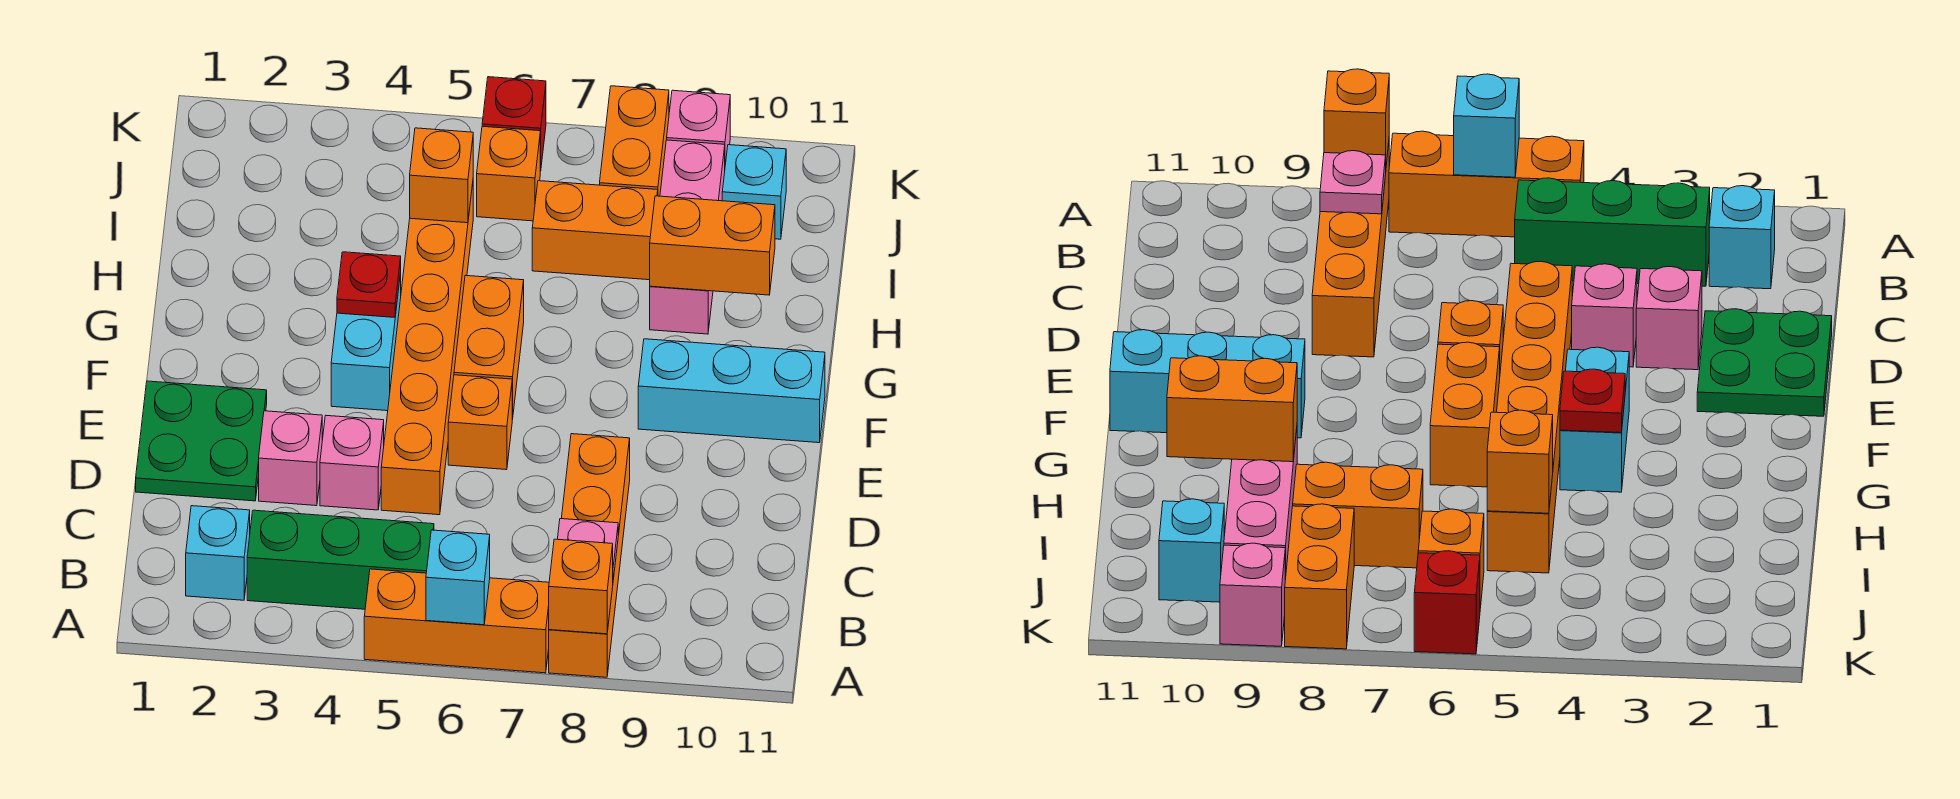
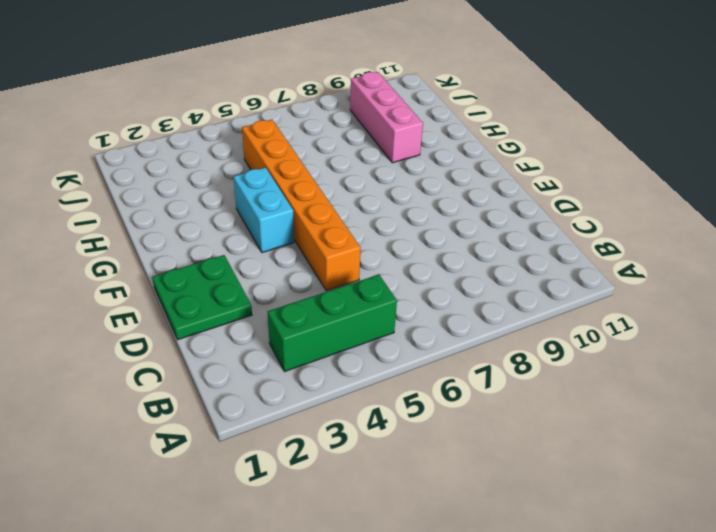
none -> orange 1x3 brick [364,569,549,673]
none -> orange 1x4 brick [549,434,630,677]
none -> cyan 1x1 brick [186,506,250,600]

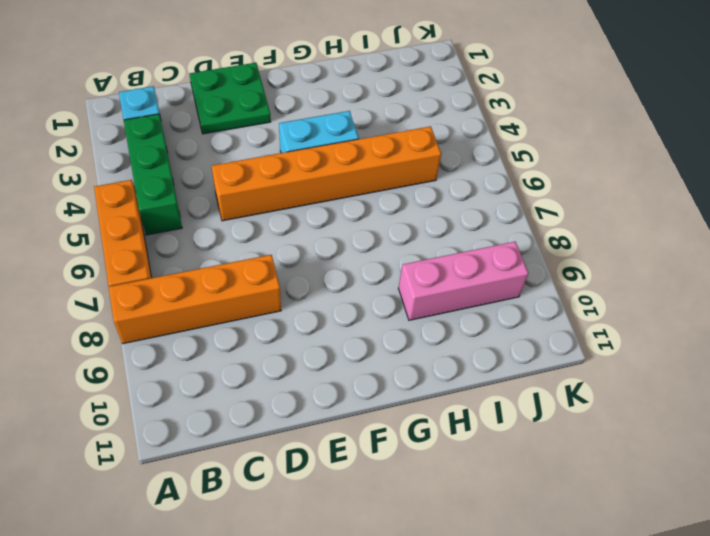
none -> pink 1x1 brick [259,411,322,506]
none -> pink 1x1 brick [320,416,384,510]
none -> orange 1x1 brick [448,375,512,470]

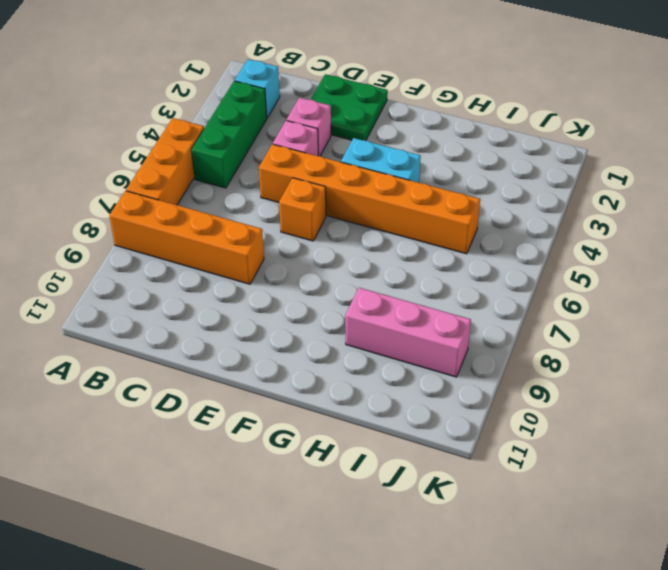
none -> orange 1x2 brick [454,275,524,420]
none -> cyan 1x3 brick [638,339,825,443]
none -> orange 1x2 brick [532,181,658,280]

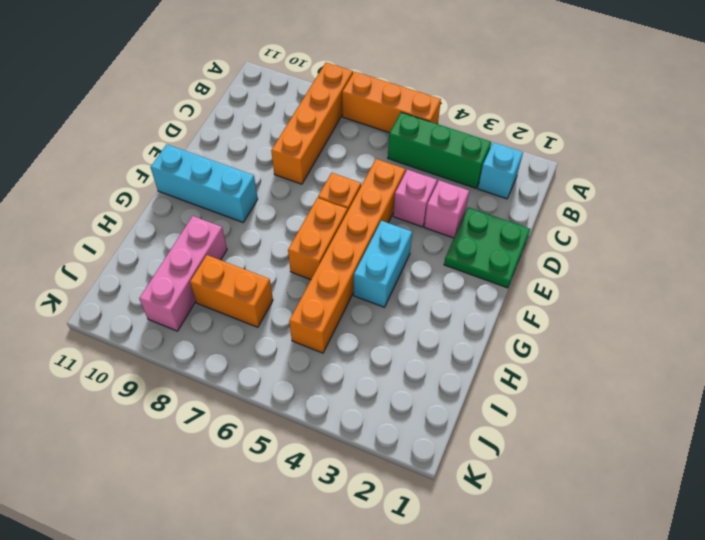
none -> orange 1x1 brick [477,126,540,221]
none -> orange 1x2 brick [600,86,669,196]
none -> cyan 1x1 brick [722,145,786,239]

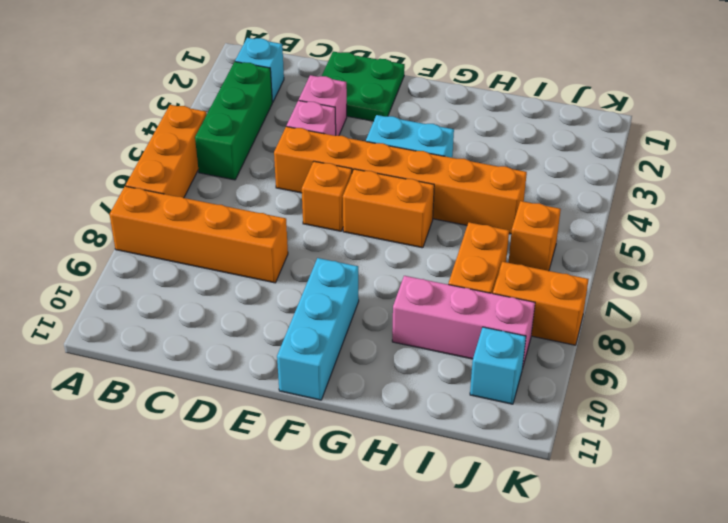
none -> red 1x1 brick [482,77,546,171]
none -> pink 1x1 brick [667,90,730,165]
none -> cyan 1x1 brick [426,530,490,625]

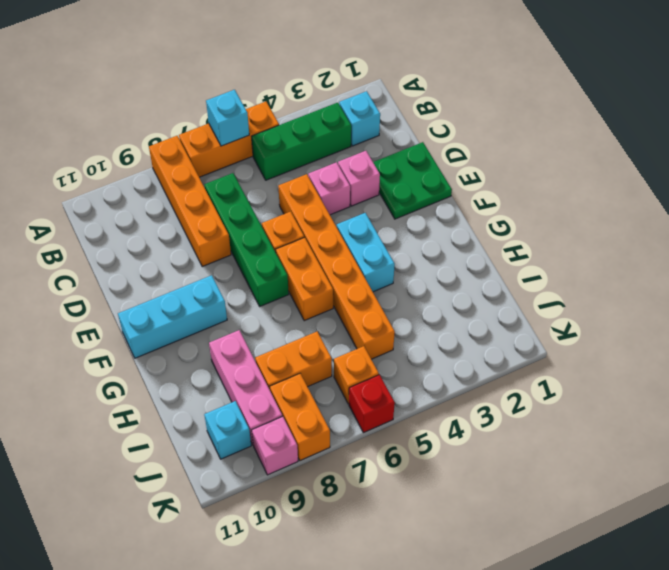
green 1x4 brick [205,173,289,306] -> none
none -> orange 1x1 brick [549,539,613,634]
none -> pink 1x1 plate [558,519,618,579]
none -> red 1x1 plate [337,252,401,317]

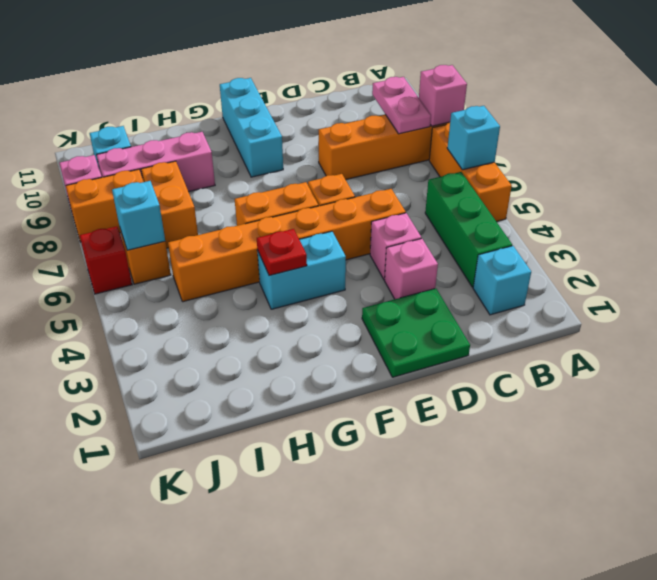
pink 1x1 brick [419,65,467,126] -> orange 1x1 brick [549,539,613,634]
pink 1x2 plate [372,77,431,134] -> pink 1x1 plate [558,519,618,579]
cyan 1x1 brick [112,181,165,250] -> none
none -> orange 1x2 brick [650,196,775,295]
none -> orange 1x1 brick [410,128,473,223]

